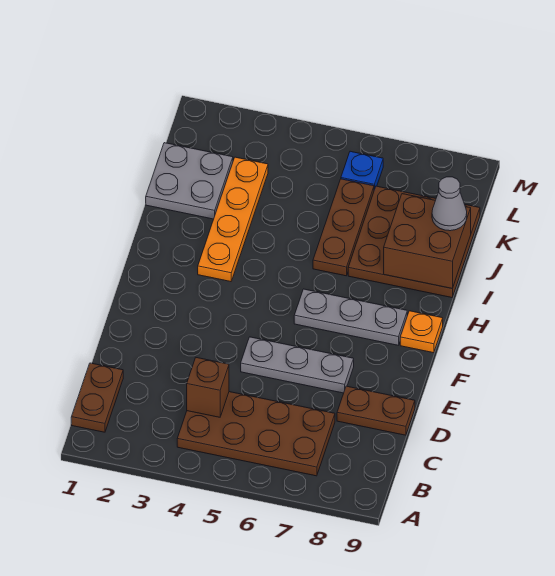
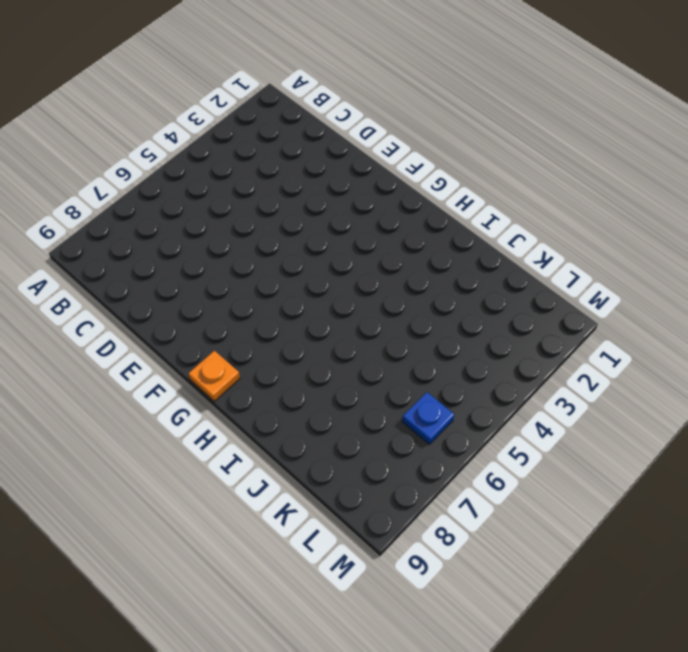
none -> brown 1x2 plate [71,363,123,432]
none -> brown 2x4 plate [177,392,335,476]
none -> brown 1x2 plate [337,386,415,435]

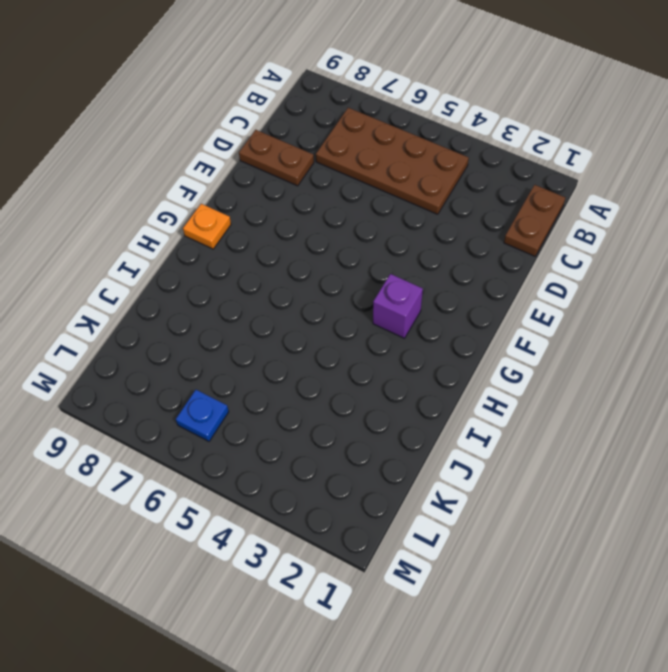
purple 1x1 brick [373,274,423,338] -> none
none -> grey 1x3 plate [241,337,354,393]
none -> grey 1x3 plate [294,289,407,345]
none -> orange 1x4 plate [198,157,268,282]

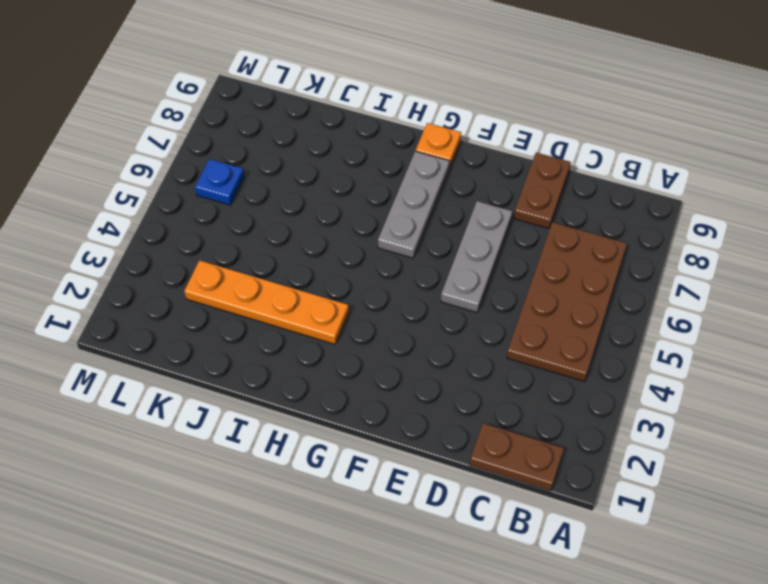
none -> brown 1x3 plate [313,179,374,276]
none -> brown 3x3 plate [348,186,480,297]
none -> grey 2x2 plate [146,143,233,219]

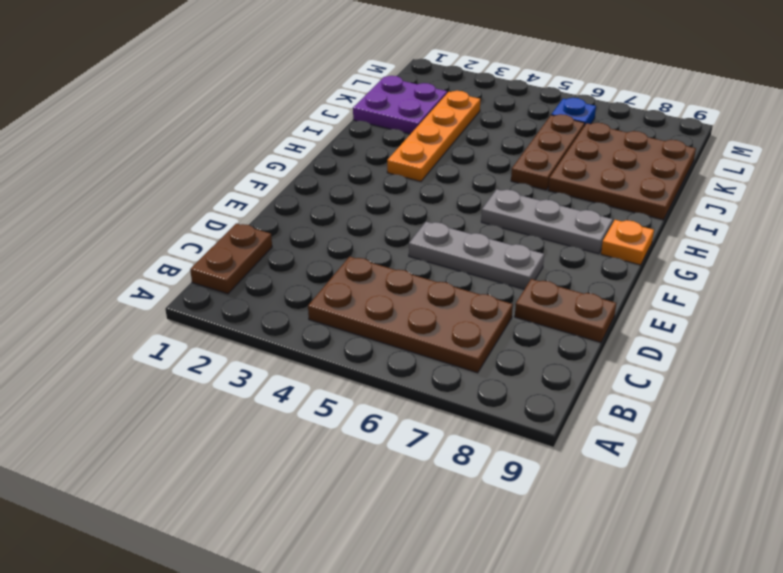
purple 2x2 plate [353,76,447,134] -> grey 2x2 plate [146,143,233,219]
none -> brown 1x1 brick [187,358,229,417]
none -> brown 2x2 brick [384,194,471,289]
none -> grey 1x1 cone [432,177,467,231]

